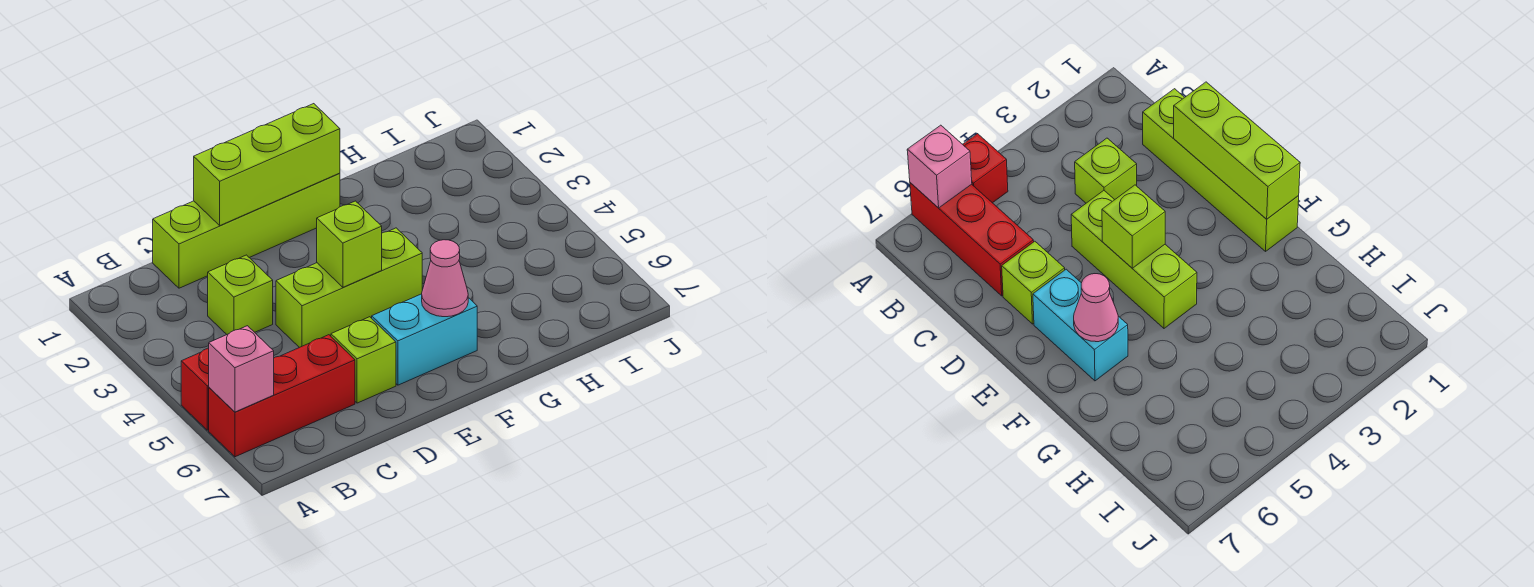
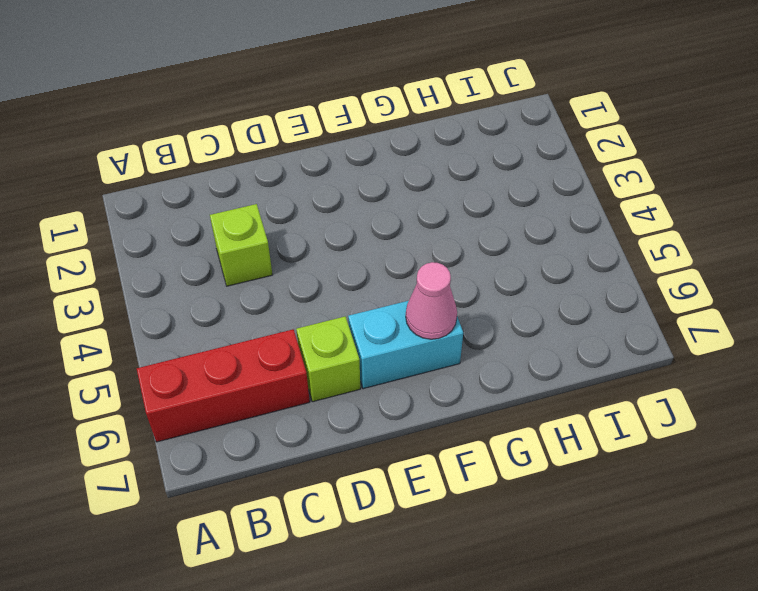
none -> red 1x1 brick [181,348,209,430]
none -> lime 1x4 brick [153,173,340,288]

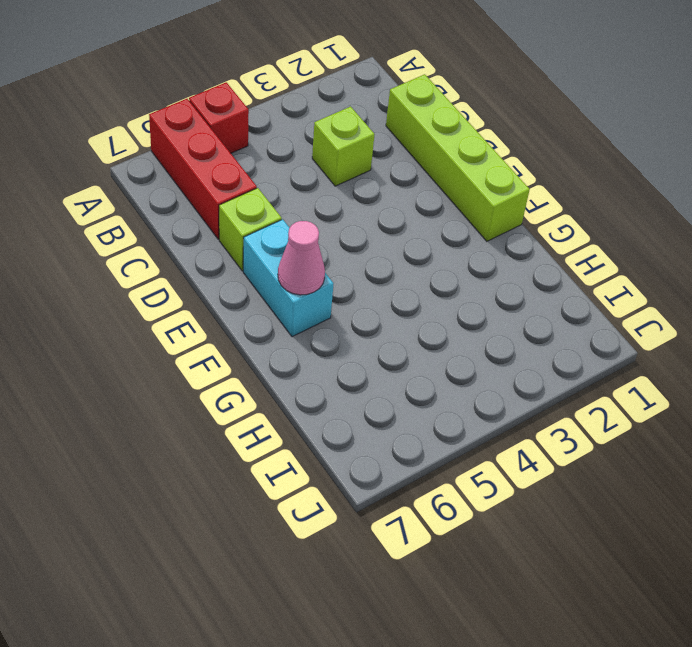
none -> lime 1x3 brick [276,228,422,348]
none -> pink 1x1 brick [209,326,274,412]

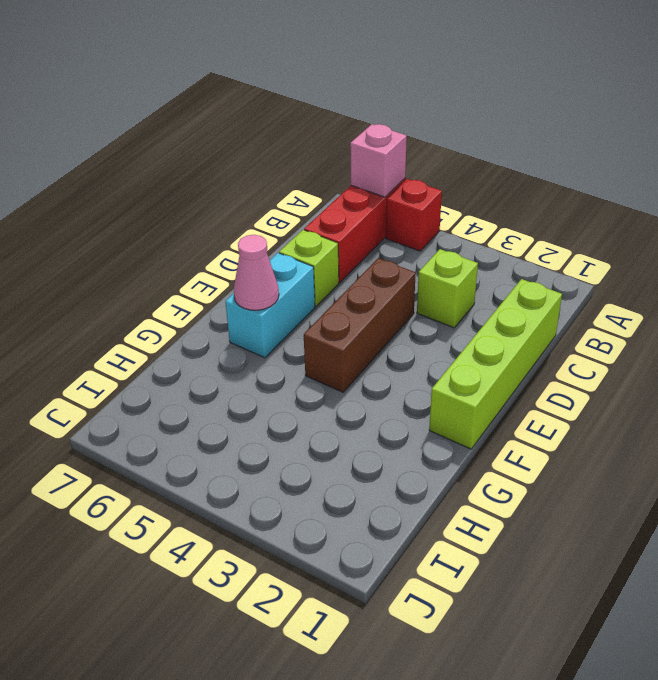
brown 1x3 brick [304,258,416,392] -> lime 1x3 brick [276,228,422,348]
none -> lime 1x3 brick [194,104,340,225]
none -> lime 1x1 brick [317,201,382,287]

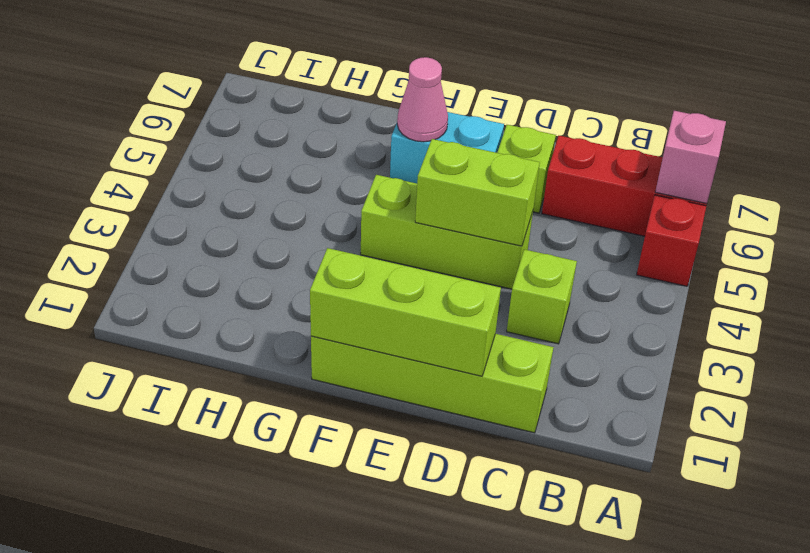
lime 1x2 brick [415,139,540,246] -> lime 1x1 brick [317,201,382,287]

